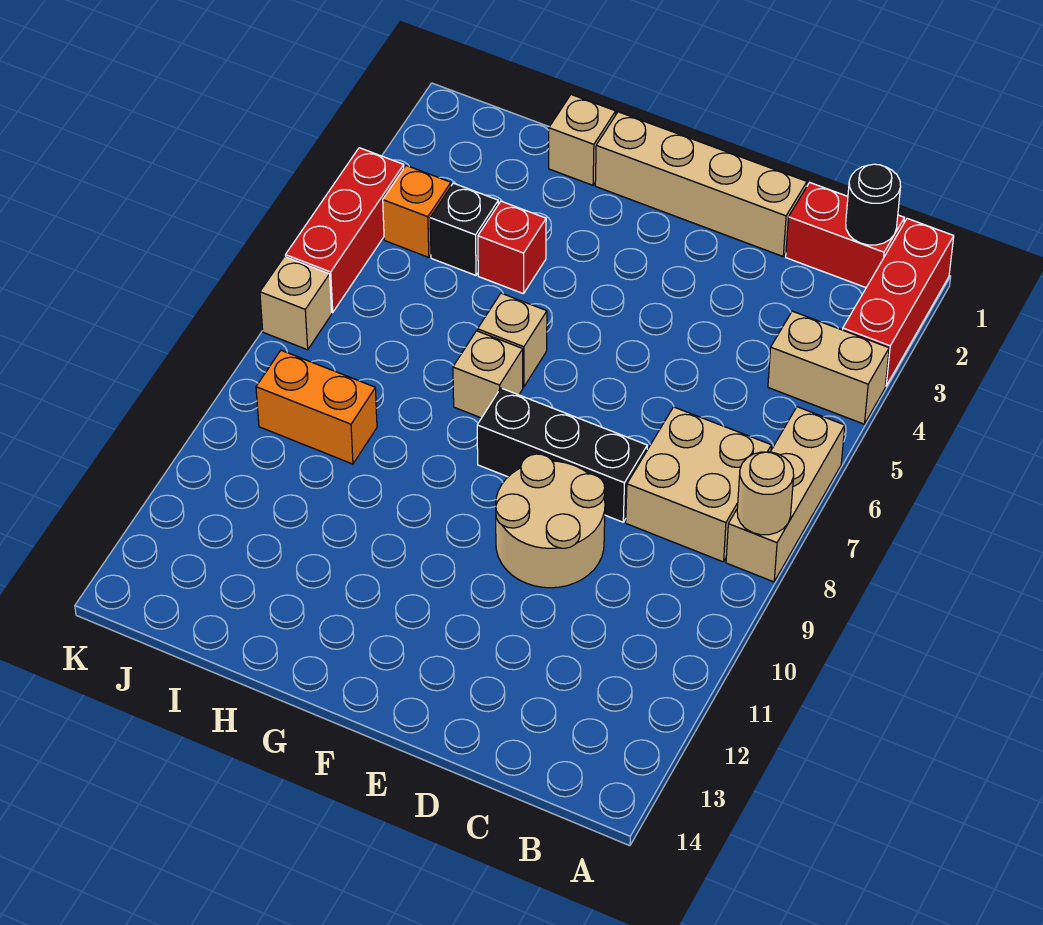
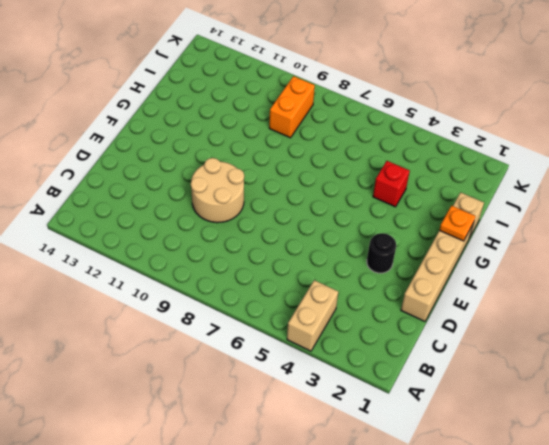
black 1x1 round brick [367,233,396,273] -> black 1x1 round brick moved to [846,164,901,245]
orange 1x1 plate [439,206,475,241] -> none
none -> red 1x3 brick [843,219,954,386]
none -> tan 1x3 brick [726,407,845,582]
none -> red 1x2 brick [786,182,904,288]

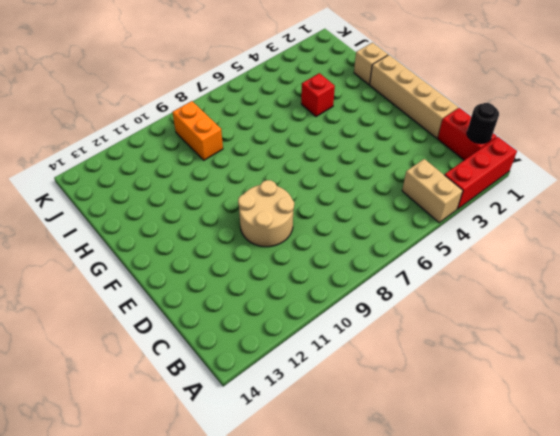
none -> tan 1x3 brick [726,407,845,582]
none -> tan 2x2 brick [626,407,771,562]
none -> black 1x3 brick [477,388,647,522]

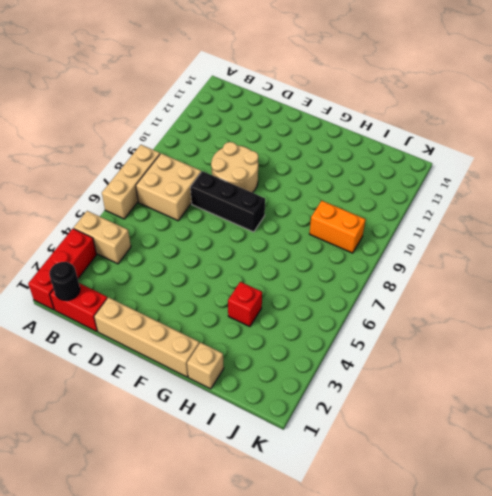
none -> tan 1x1 brick [478,293,547,387]
none -> tan 1x1 brick [453,331,523,418]
none -> black 1x1 brick [430,183,498,275]

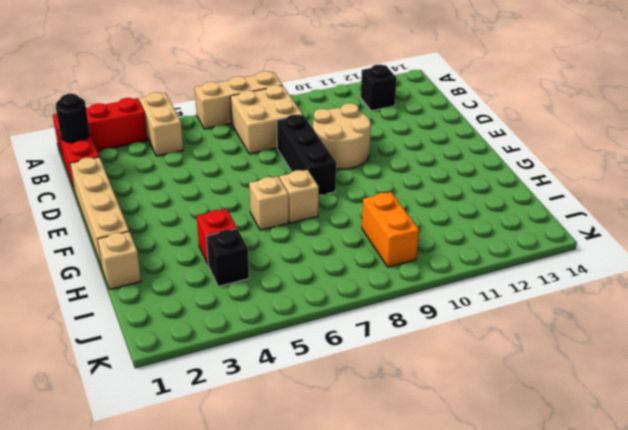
black 1x1 brick [361,65,397,111] -> none
none -> orange 1x1 brick [383,166,451,257]
none -> red 1x3 brick [285,148,404,312]
none -> tan 1x1 brick [260,256,332,350]

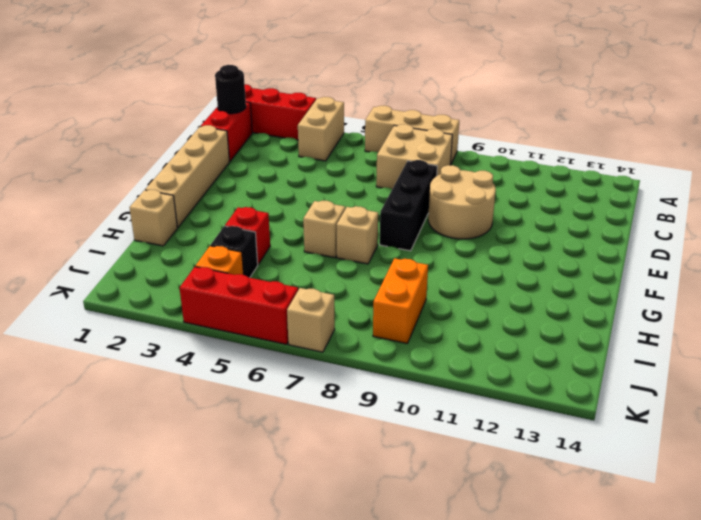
none -> tan 1x1 round brick [737,452,794,535]

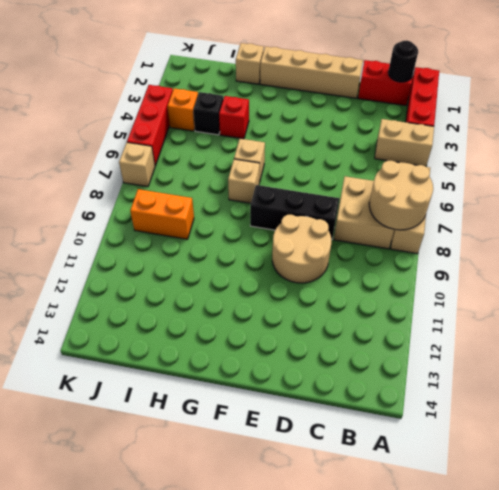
tan 2x2 round brick [369,161,433,230] -> tan 1x1 round brick [737,452,794,535]

